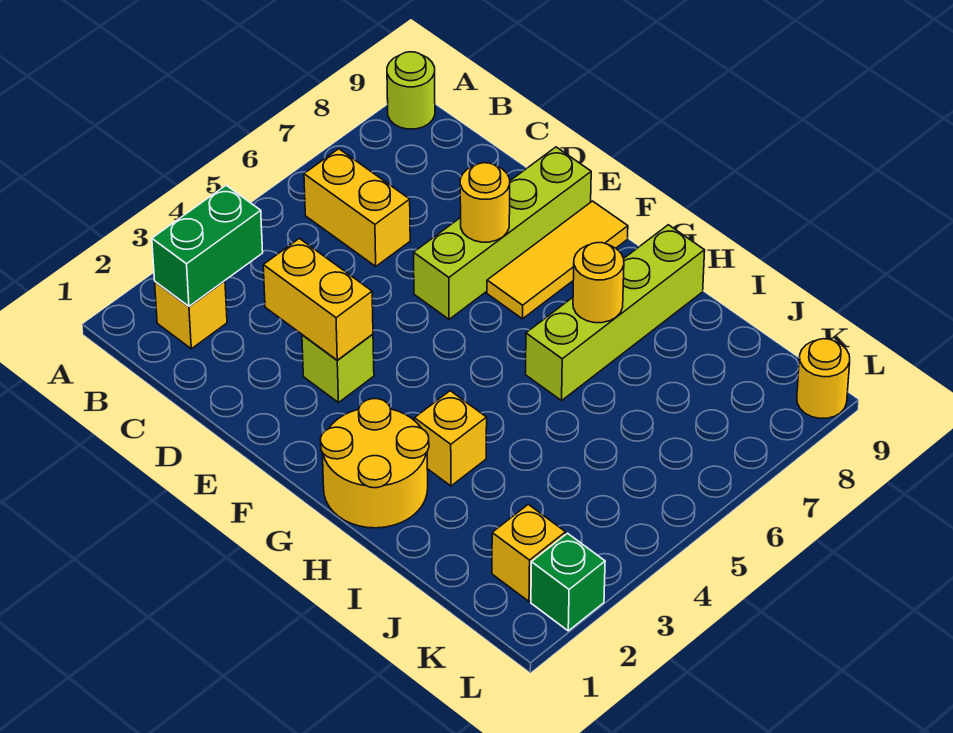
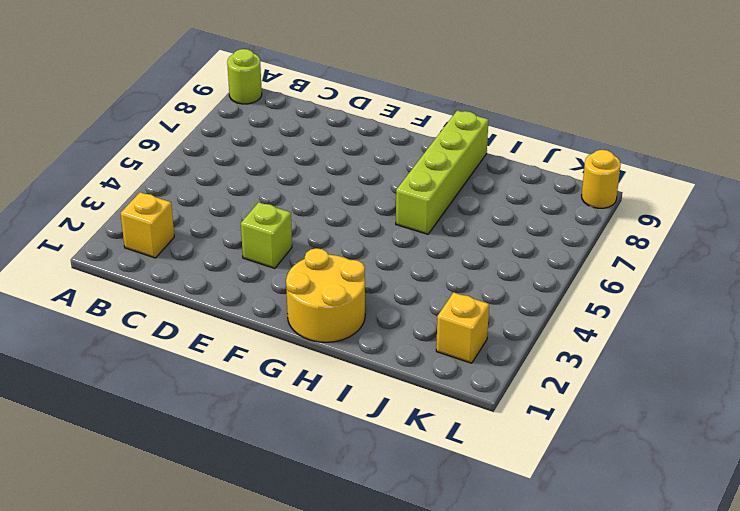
none -> yellow 1x2 brick [304,149,410,266]
none -> lime 1x4 brick [414,147,591,319]
none -> yellow 1x3 tile [487,201,628,319]

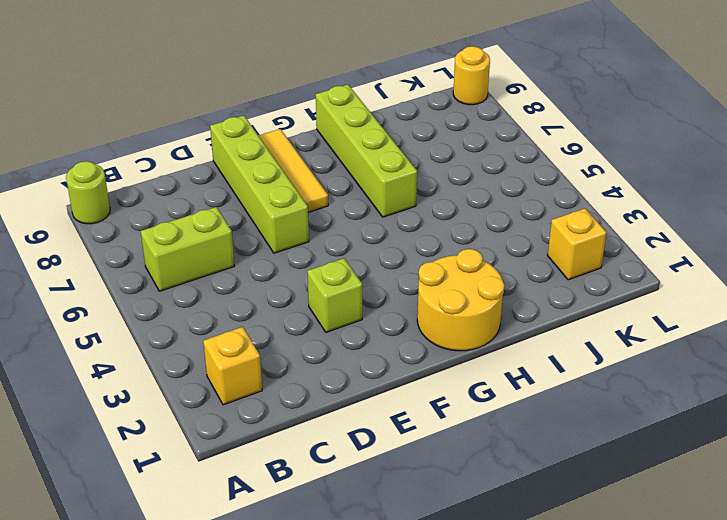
lime 1x2 brick [141,207,234,291] -> yellow 1x2 brick [304,149,410,266]
none -> yellow 1x1 brick [414,391,487,486]
none -> green 1x1 brick [531,533,605,631]
none -> green 1x2 brick [152,185,263,306]

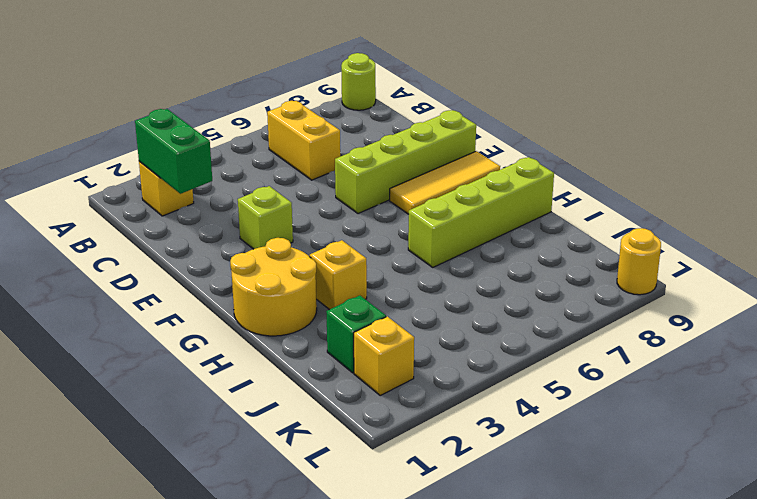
green 1x2 brick [135,109,212,194] -> green 1x2 brick turned to [152,185,263,306]
green 1x1 brick [326,296,386,373] -> green 1x1 brick moved to [531,533,605,631]
none -> yellow 1x2 brick [263,238,373,360]
none -> yellow 1x1 round brick [460,163,510,242]
none -> yellow 1x1 round brick [573,243,624,323]

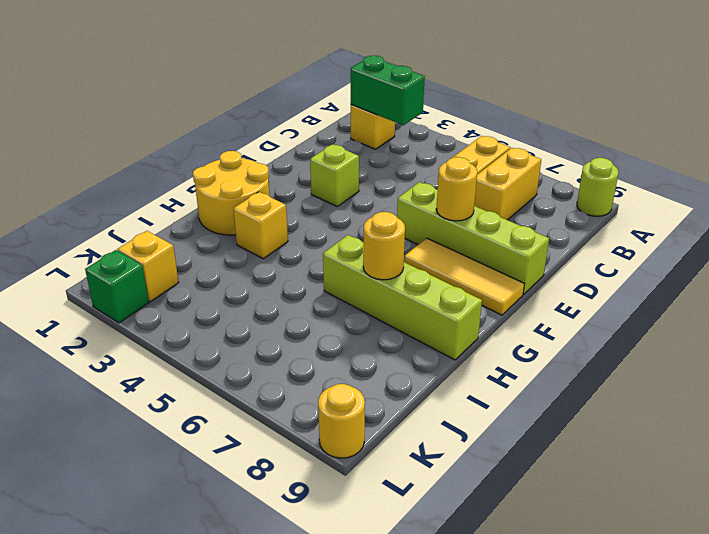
yellow 1x2 brick [474,148,541,220] -> yellow 1x2 brick moved to [263,238,373,360]

